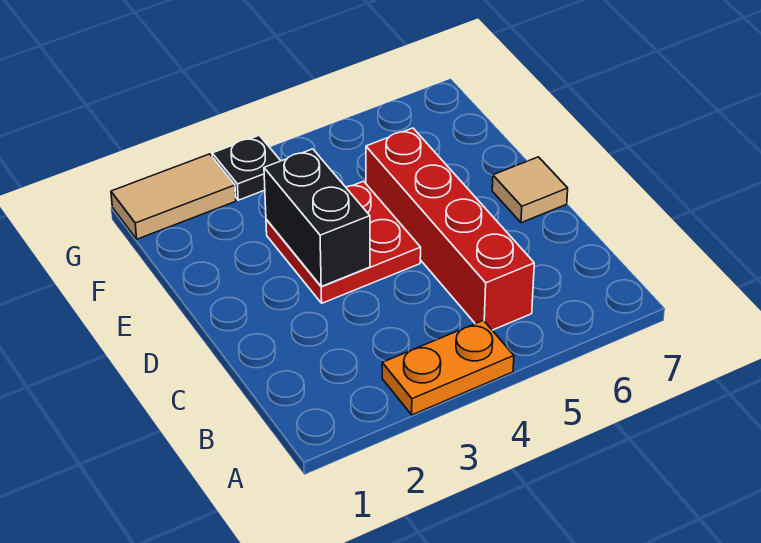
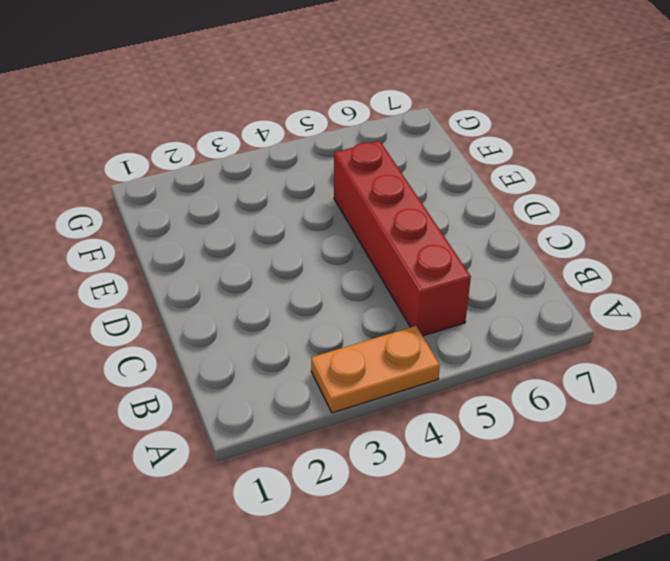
none -> red 2x2 plate [266,181,421,303]
none -> tan 1x1 tile [492,157,568,223]

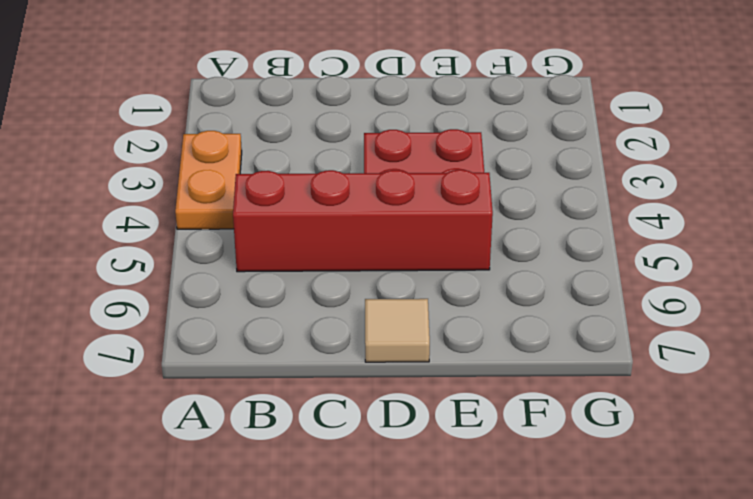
none -> tan 1x2 tile [111,154,236,239]
none -> black 1x1 plate [212,135,281,200]

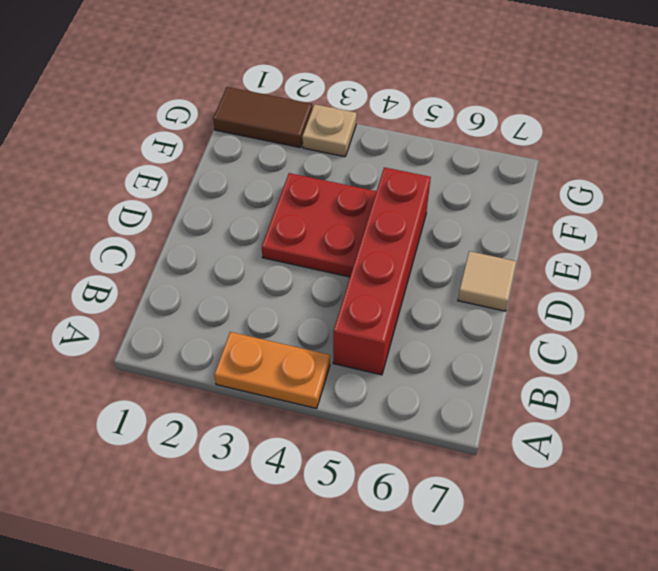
brown 1x2 tile [213,87,312,148] -> tan 1x2 tile [111,154,236,239]
tan 1x1 plate [302,104,357,157] -> black 1x1 plate [212,135,281,200]
none -> black 1x2 brick [264,149,370,286]

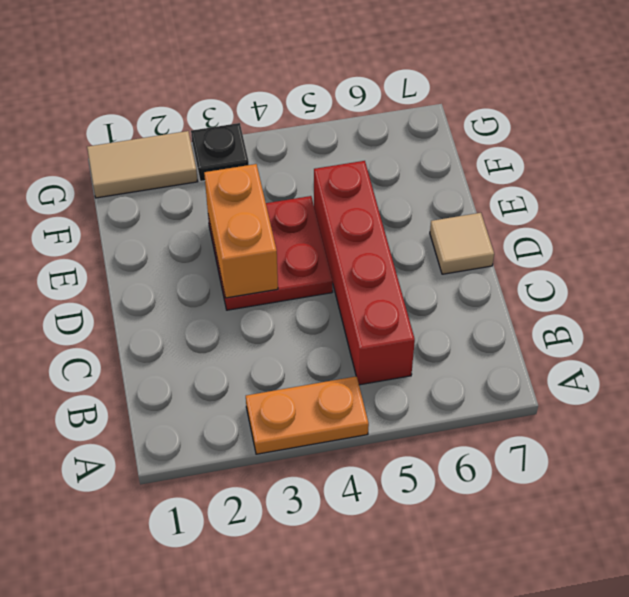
orange 1x2 brick [204,164,278,298] -> black 1x2 brick [264,149,370,286]

